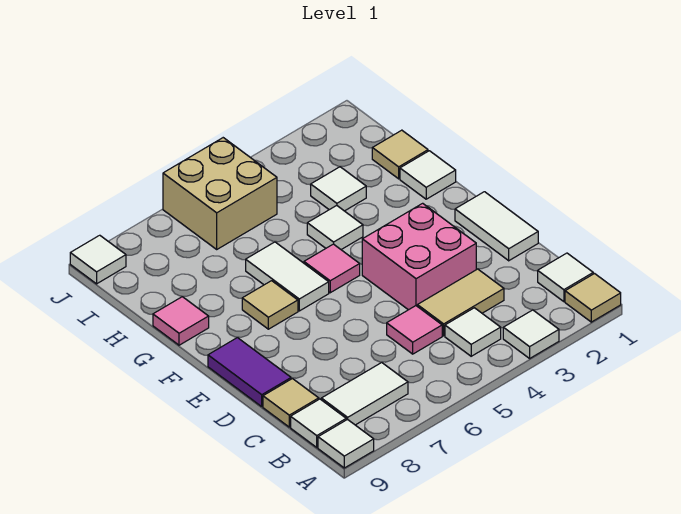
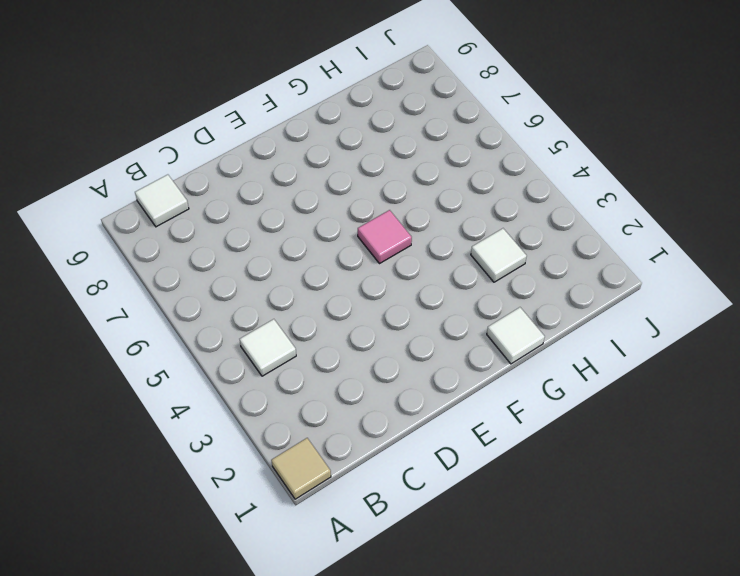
none -> white 1x1 tile [503,310,559,358]
none -> white 1x1 tile [318,419,374,468]
none -> white 1x1 tile [538,253,593,302]

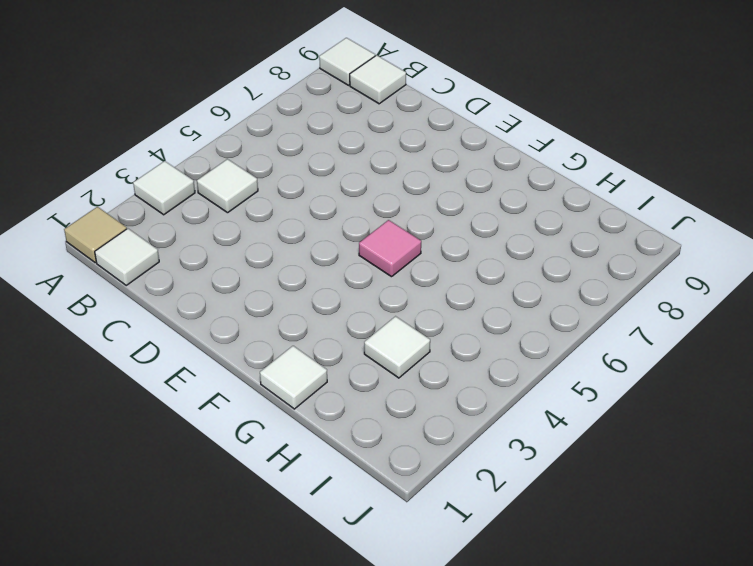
none -> white 1x2 tile [321,363,408,425]
none -> tan 1x2 tile [417,269,504,336]
none -> pink 1x1 tile [387,306,442,354]

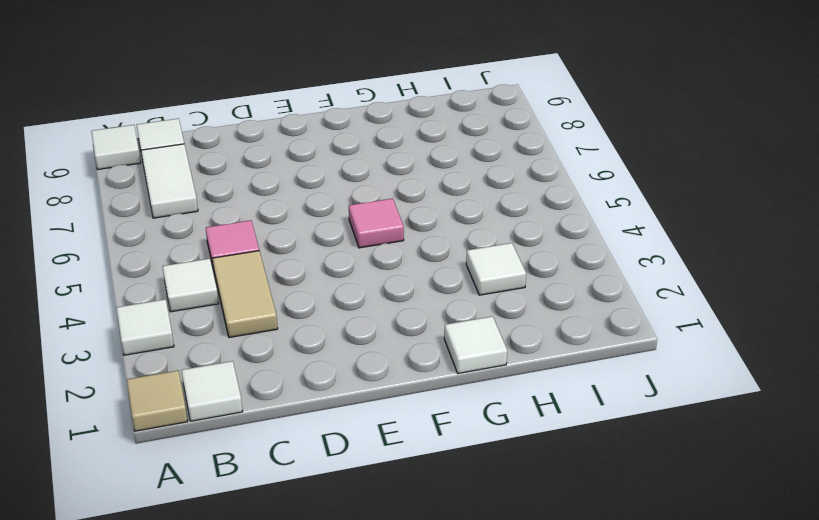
none -> tan 1x1 tile [263,379,319,427]
none -> white 1x2 tile [455,192,538,261]
none -> pink 2x2 brick [362,203,476,310]

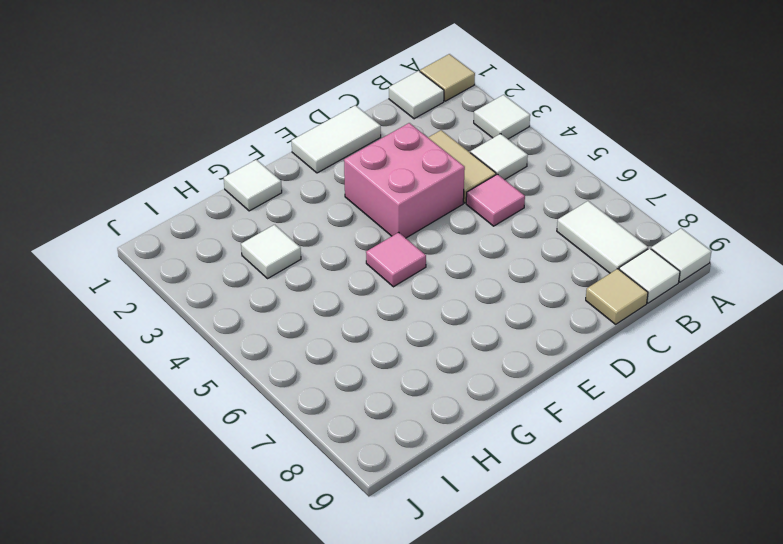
none -> purple 1x2 tile [208,338,291,406]
none -> white 1x2 tile [246,242,329,311]
none -> tan 1x1 tile [242,281,298,329]

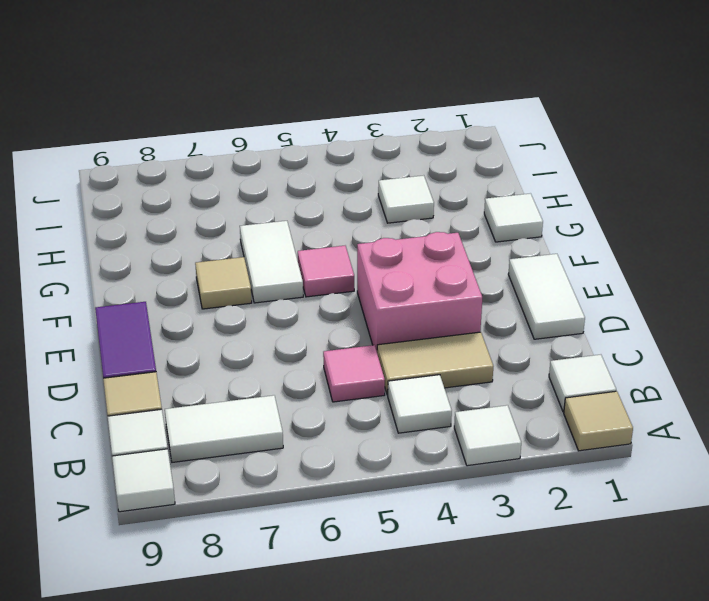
none -> white 1x1 tile [307,205,363,250]
none -> pink 1x1 tile [153,297,209,345]
none -> tan 1x1 tile [372,130,428,179]

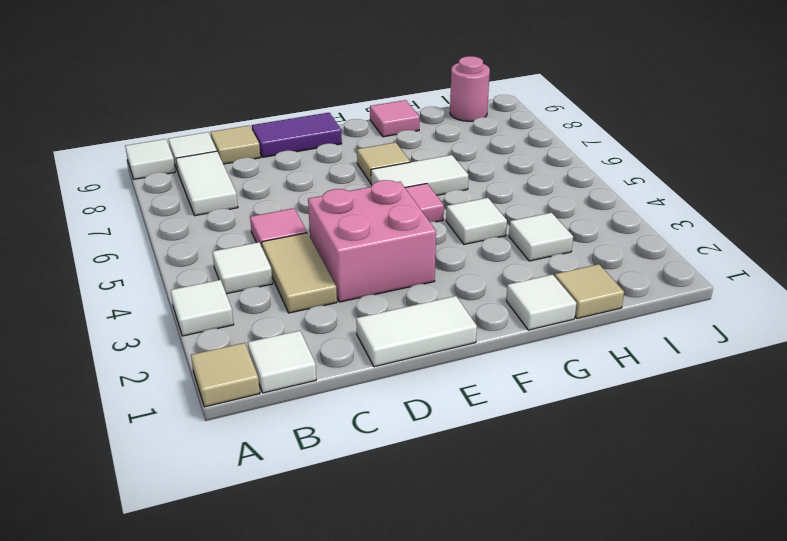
pink 1x1 round brick [450,56,490,121] -> none
none -> tan 2x2 brick [163,138,277,249]
none -> white 1x1 tile [70,235,126,284]

